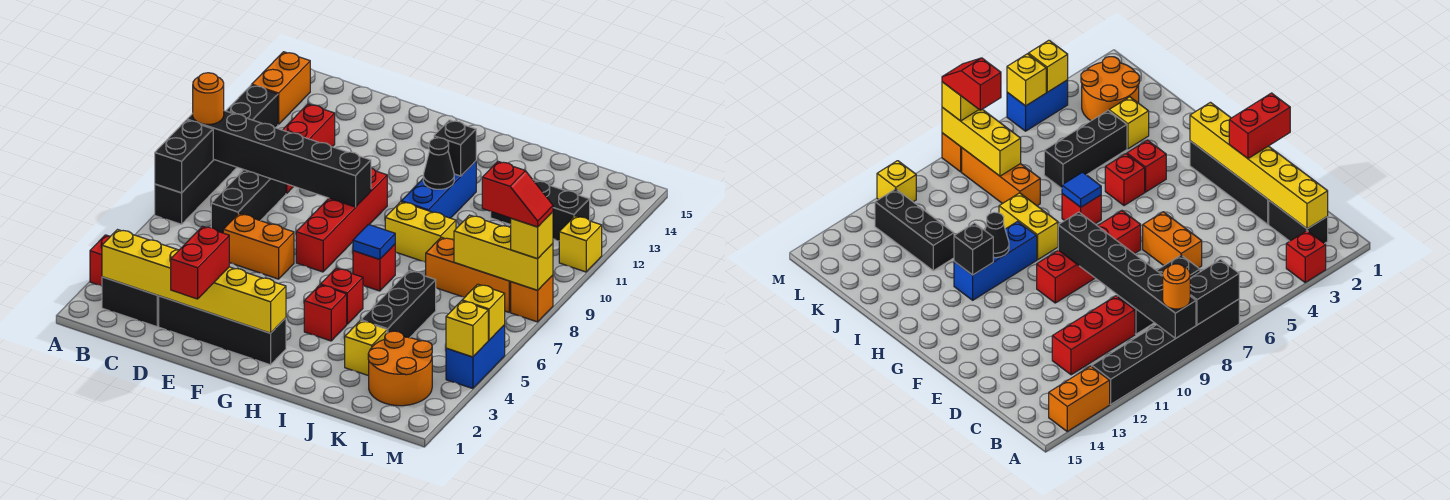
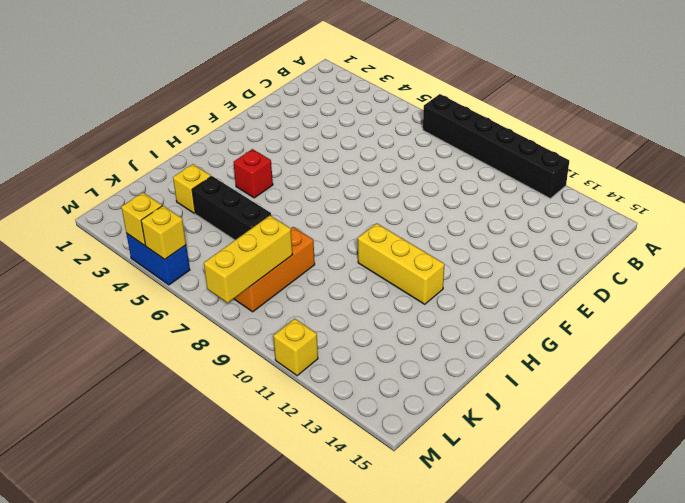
yellow 1x3 brick [358,223,444,304] -> blue 1x3 brick [401,161,476,218]
none -> red 1x1 brick [90,235,110,286]
none -> orange 1x2 brick [252,52,310,124]
none -> black 1x2 brick [102,277,159,327]
none -> black 1x3 brick [211,170,286,233]

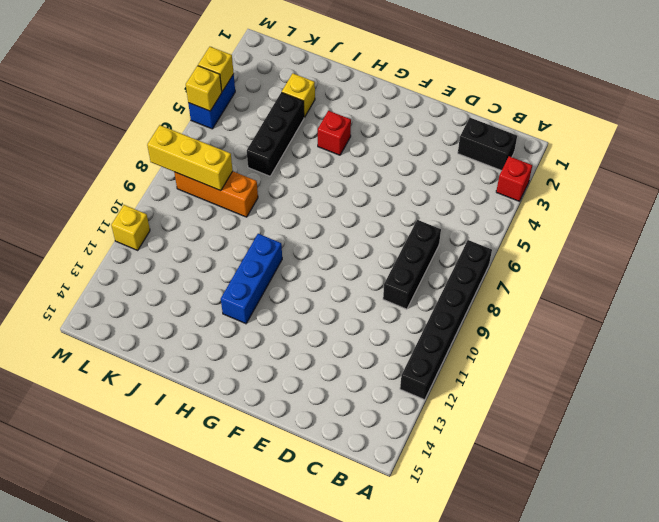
none -> orange 1x2 brick [252,52,310,124]
none -> red 1x3 brick [283,104,335,193]
none -> black 1x4 brick [159,296,286,365]
none -> orange 1x2 brick [223,214,294,279]

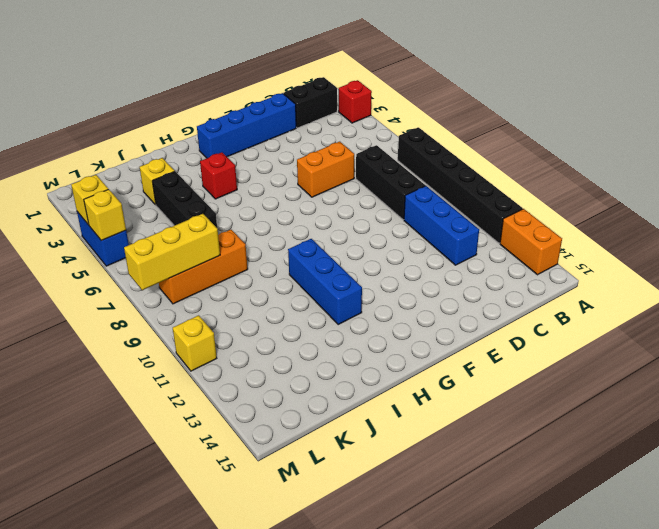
blue 1x3 brick [404,186,479,265] -> red 1x3 brick [283,104,335,193]
blue 1x4 brick [197,93,296,158] -> black 1x4 brick [159,296,286,365]
none -> red 1x4 brick [296,168,387,272]
none -> red 1x1 brick [321,268,363,324]
none -> red 1x1 brick [353,244,395,291]
none -> yellow 1x2 brick [385,202,456,262]

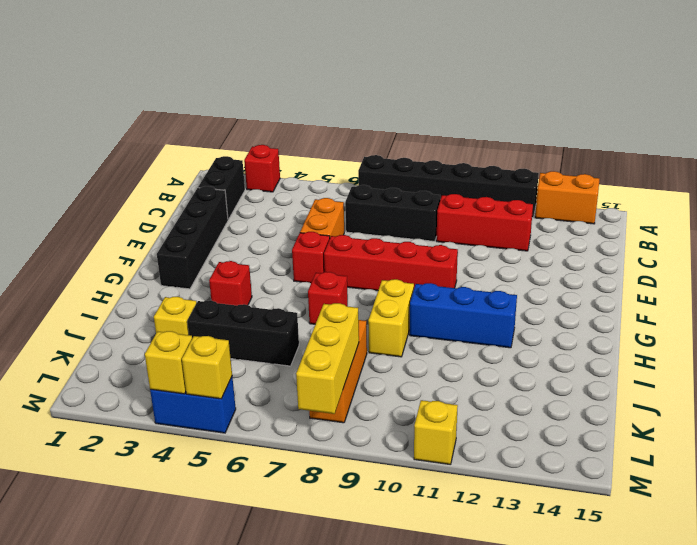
red 1x1 brick [292,232,330,283] -> red 1x1 brick moved to [321,268,363,324]
none -> black 1x3 brick [491,180,590,241]
none -> orange 2x2 round brick [368,331,432,406]
none -> orange 1x1 brick [511,275,553,322]
none -> black 1x2 brick [155,120,213,193]

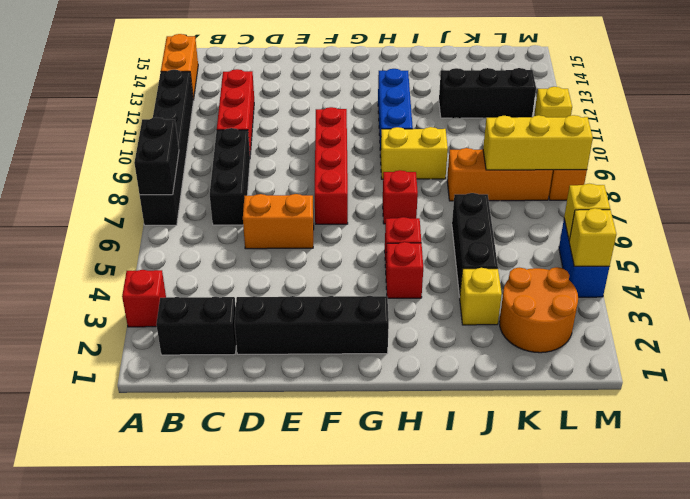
none -> black 1x6 brick [187,111,371,207]
none -> yellow 1x6 brick [102,230,286,333]
none -> blue 1x1 tile [353,224,395,259]
none -> black 1x1 cone [423,138,454,189]

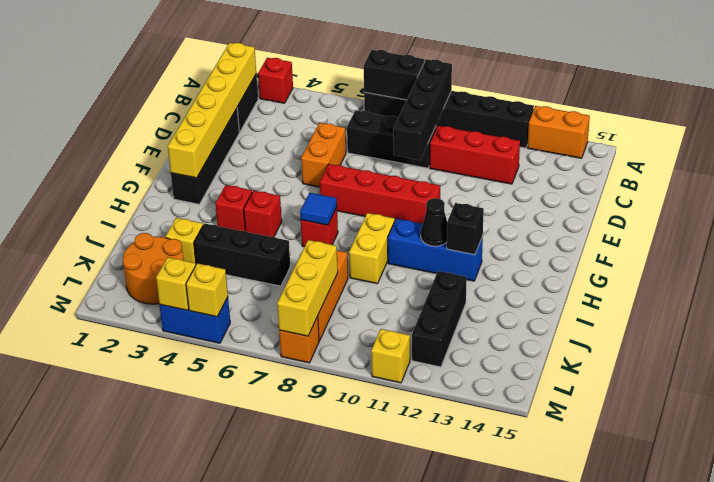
black 1x4 brick [393,59,452,160] -> black 1x6 brick [187,111,371,207]
none -> orange 1x1 round brick [193,73,224,124]
none -> red 1x2 brick [171,226,229,299]
none -> yellow 1x1 brick [511,212,553,259]
none -> red 1x2 slope [482,162,553,227]

